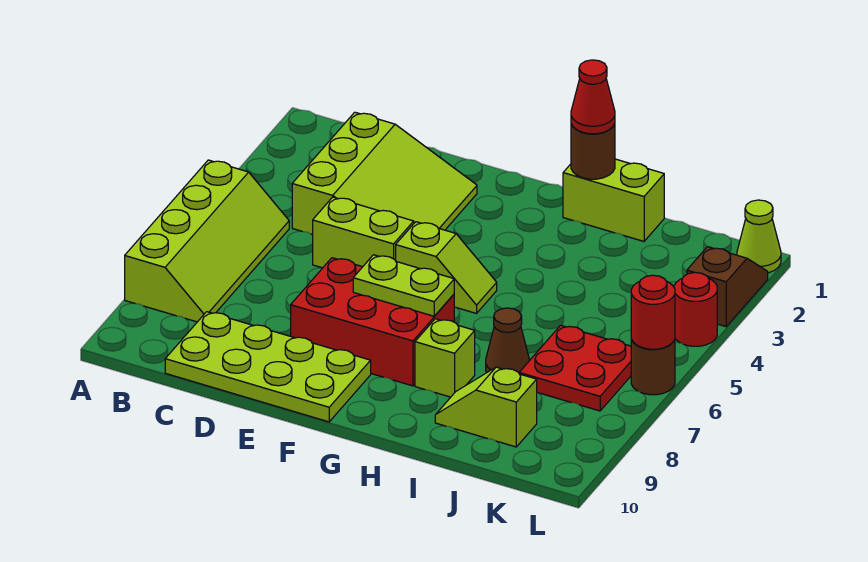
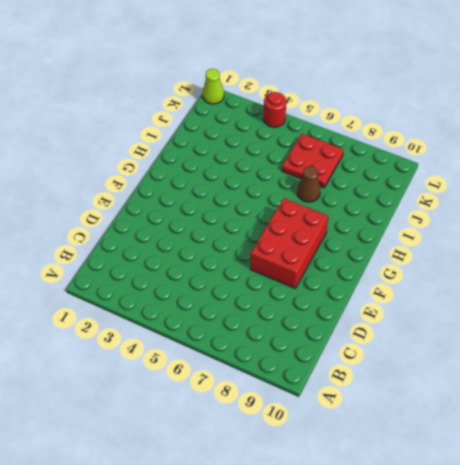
none -> lime 2x4 slope [125,160,289,322]
none -> lime 3x3 slope [292,112,477,234]
none -> lime 2x4 plate [165,312,371,422]

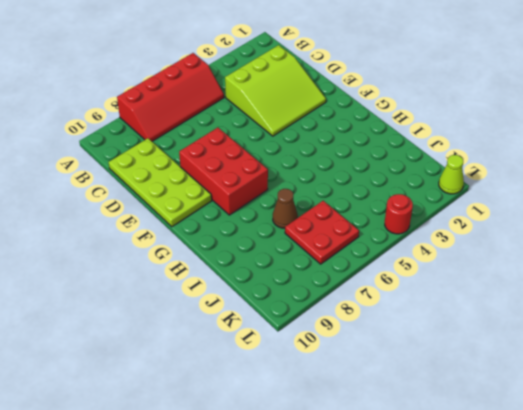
red 2x4 slope [117,53,224,141] -> lime 2x4 slope [125,160,289,322]
none -> lime 1x2 brick [313,197,414,268]
none -> lime 1x2 slope [396,222,497,313]
none -> lime 1x2 brick [563,159,664,241]

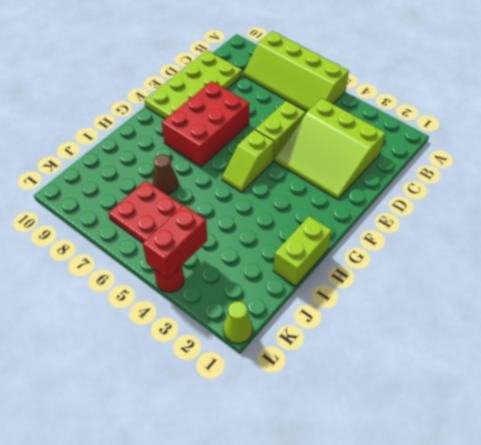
red 1x2 brick [143,205,207,279] -> none
none -> lime 1x1 brick [415,319,475,397]
none -> lime 1x2 slope [435,367,537,447]
none -> brown 1x2 slope [687,247,768,327]

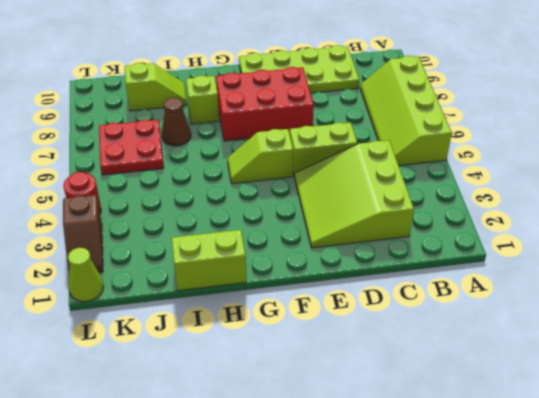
none -> brown 1x1 round brick [631,339,675,395]
none -> lime 1x2 plate [353,255,454,316]
none -> brown 1x1 round brick [571,124,615,179]

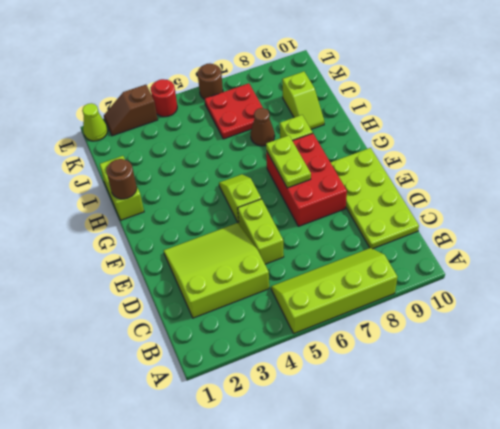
none -> red 1x1 round brick [631,275,675,349]
none -> red 1x1 cone [571,60,615,134]

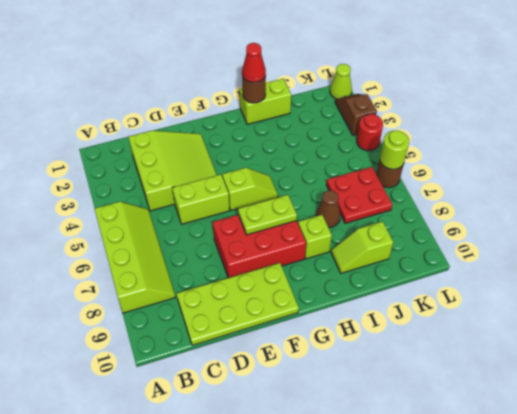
lime 1x1 round brick [380,131,409,169] -> red 1x1 round brick [631,275,675,349]

